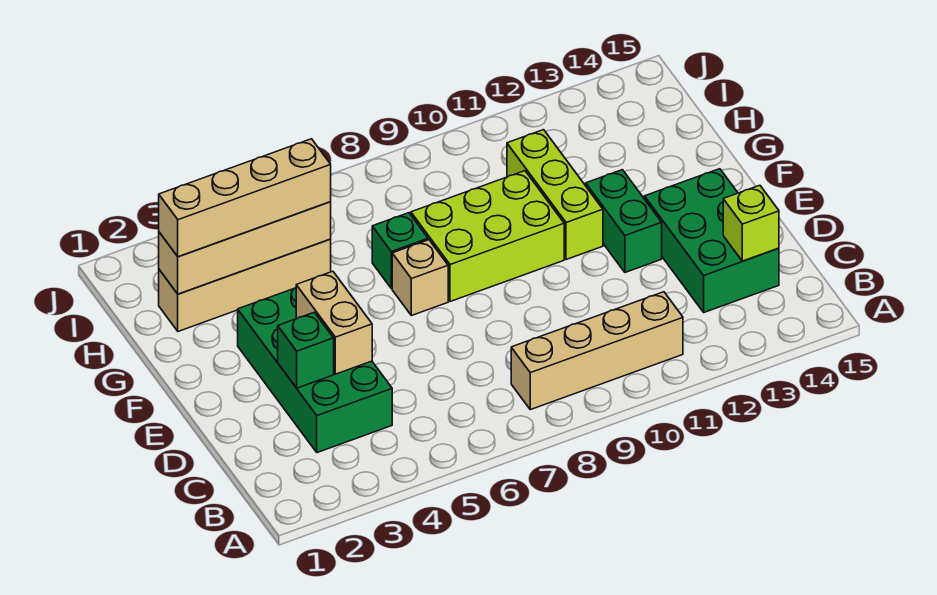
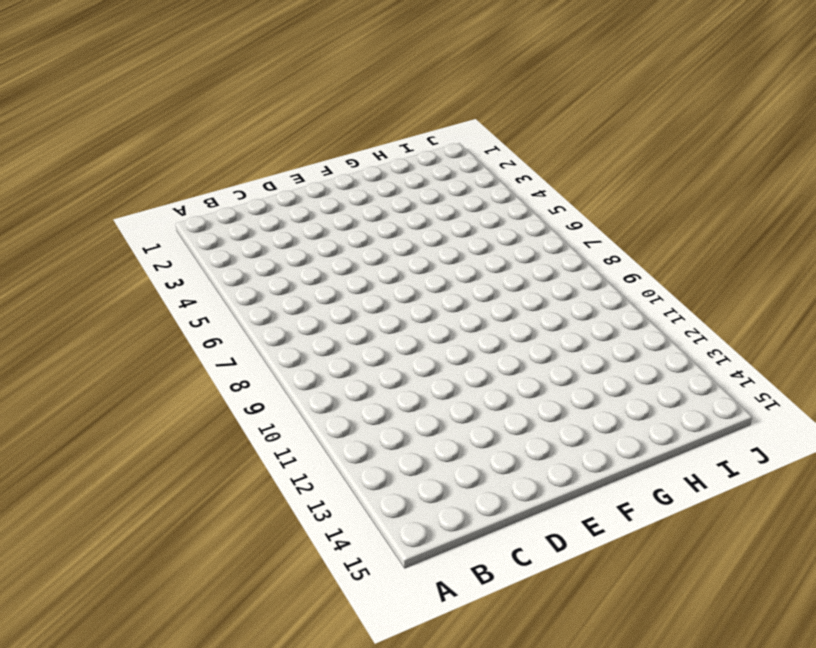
none -> tan 1x4 brick [511,292,683,410]
none -> green 2x4 brick [238,288,392,453]
none -> green 2x3 brick [644,169,779,312]

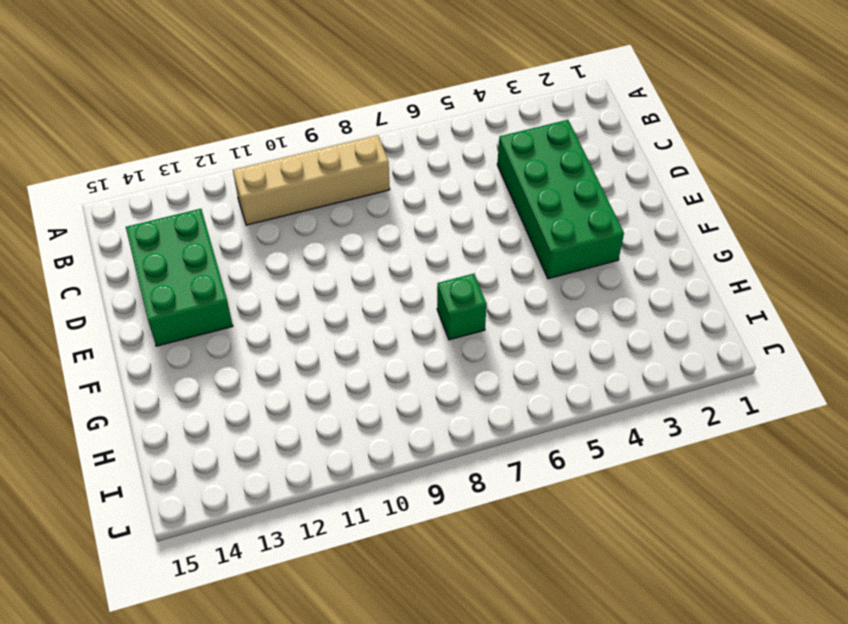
none -> green 1x2 brick [586,170,662,272]
none -> tan 1x1 brick [392,240,448,316]
none -> lime 2x3 brick [411,171,564,302]

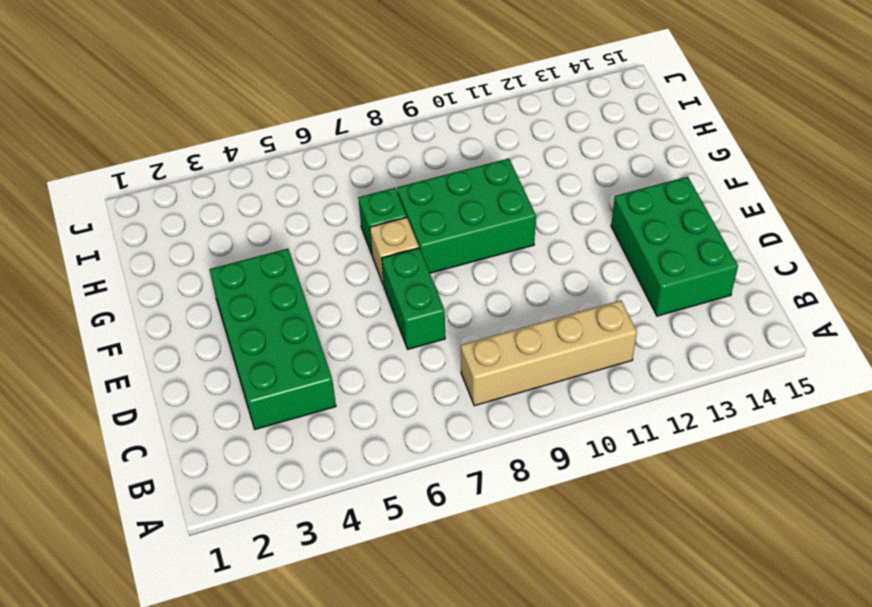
green 1x2 brick [382,248,445,349] -> green 1x2 brick moved to [586,170,662,272]
green 2x3 brick [397,158,536,273] -> lime 2x3 brick [411,171,564,302]
none -> lime 1x3 brick [507,130,603,260]
none -> tan 1x4 brick [159,239,331,331]
none -> lime 1x1 brick [723,185,779,261]

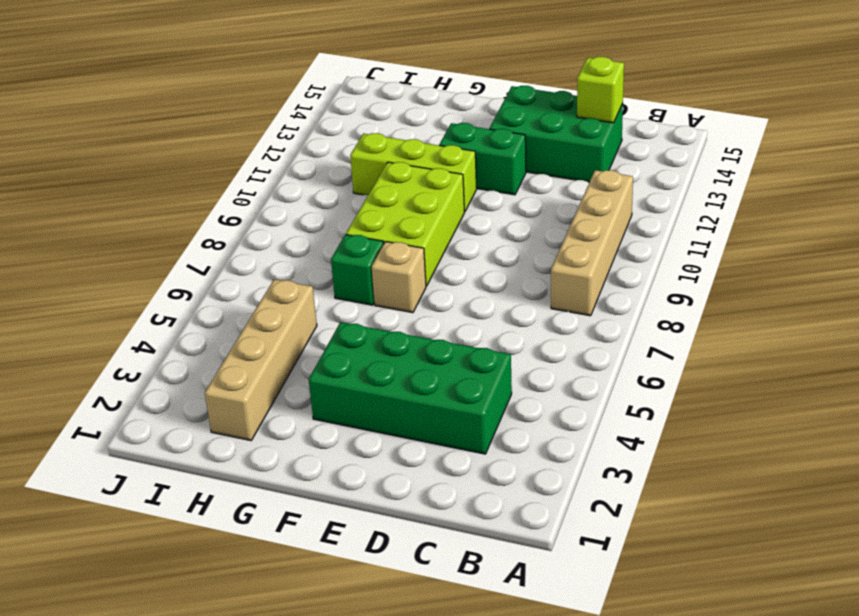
none -> green 1x1 brick [278,312,334,388]
none -> tan 1x2 brick [296,271,372,374]
none -> tan 1x4 brick [159,202,331,294]

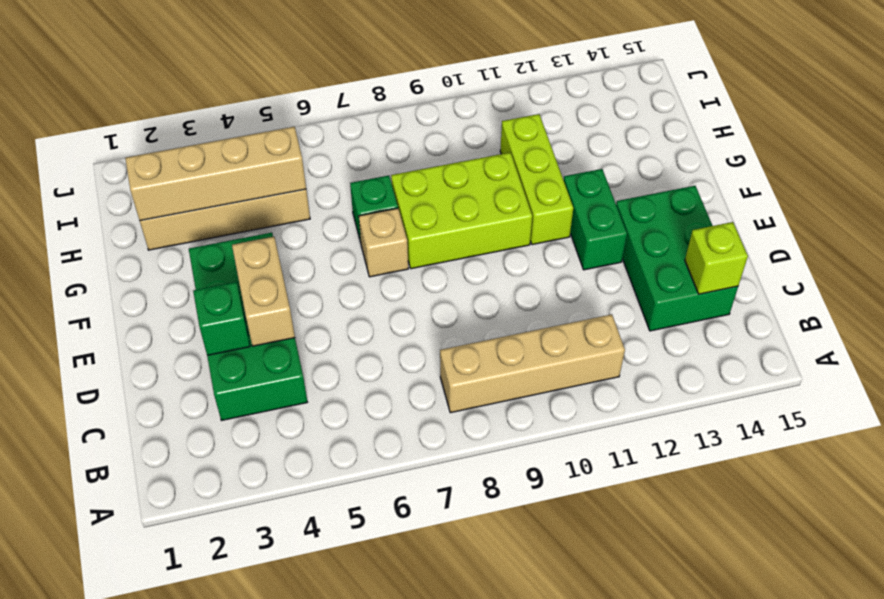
none -> tan 1x4 brick [159,139,331,257]

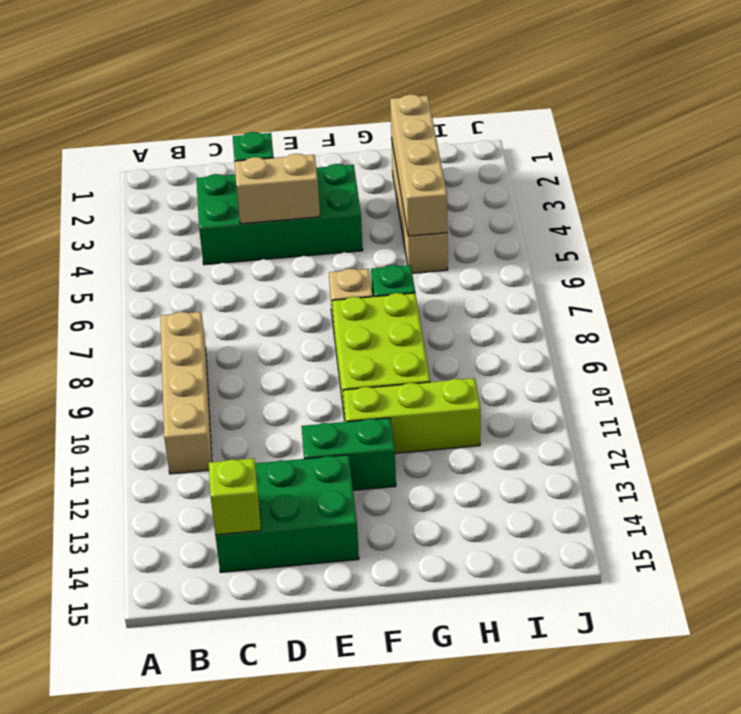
none -> tan 1x4 brick [159,139,331,257]

